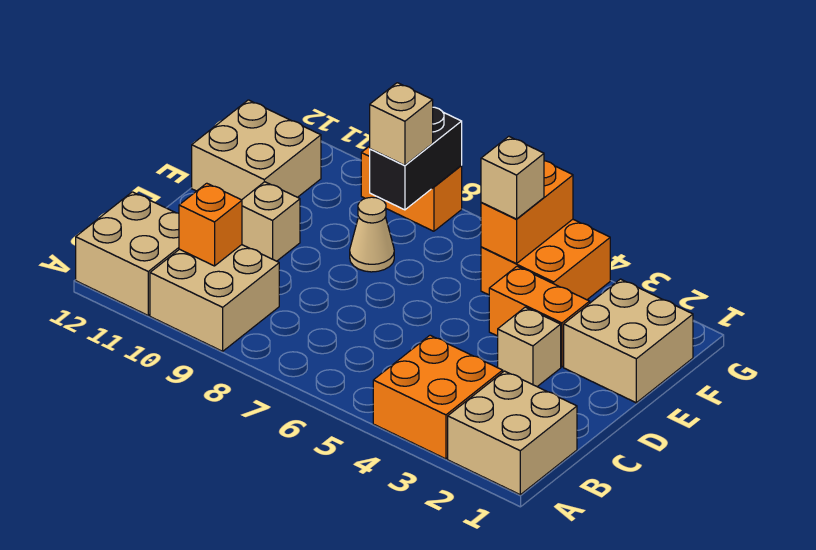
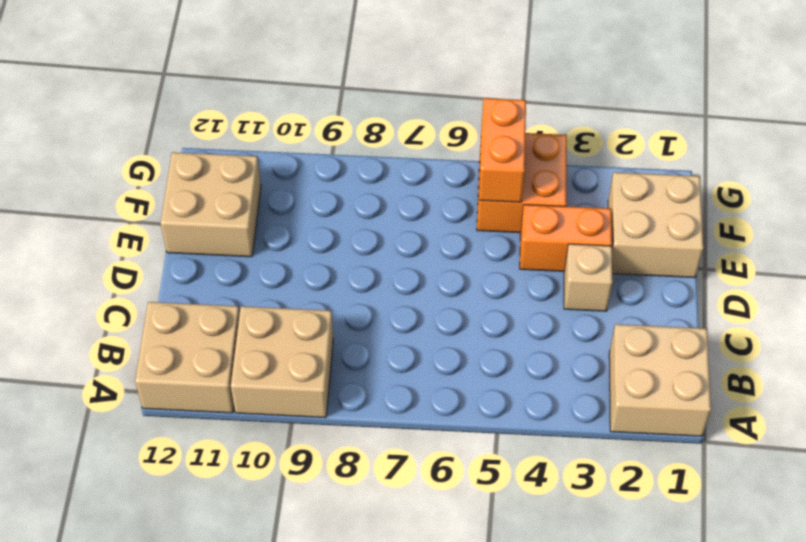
none -> orange 2x2 brick [373,335,503,459]
none -> tan 1x1 brick [242,182,300,261]
none -> tan 1x1 cone [350,197,394,272]

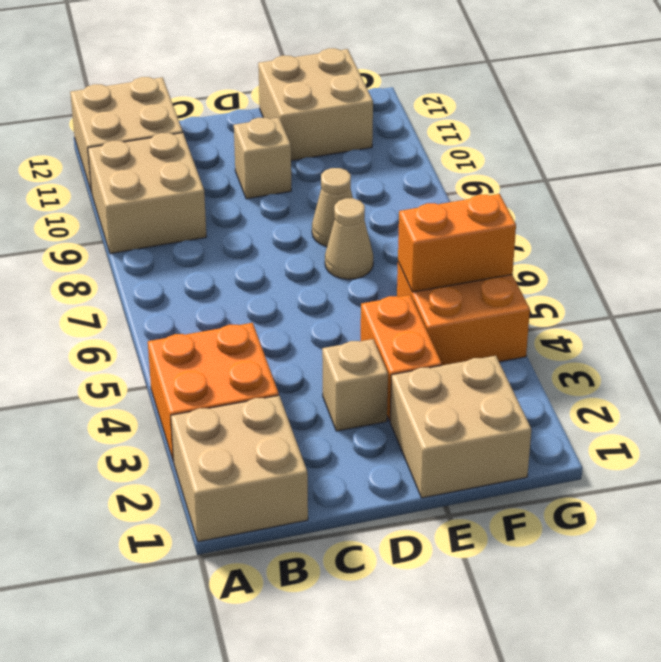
tan 1x1 cone [325,198,373,279] -> none
none -> orange 1x2 brick [361,146,462,231]
none -> orange 1x1 brick [179,183,242,266]
none -> black 1x2 brick [370,107,462,210]

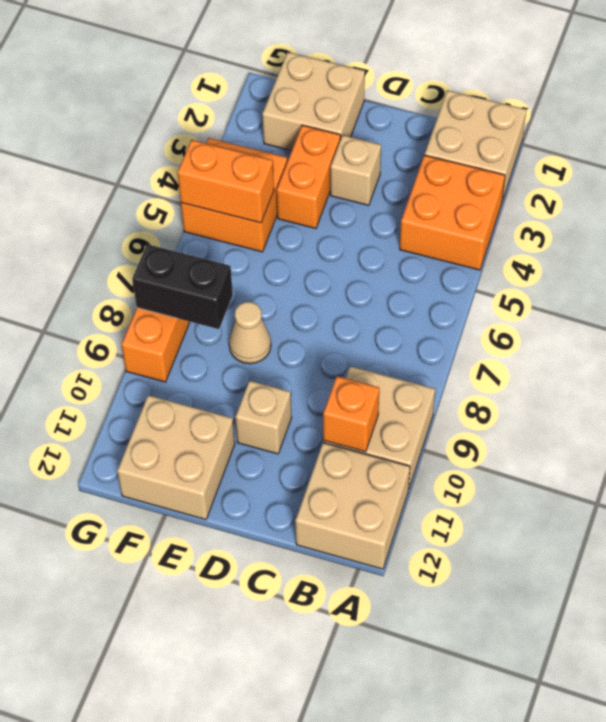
none -> tan 1x1 brick [481,136,544,219]
none -> tan 1x1 brick [370,83,433,165]

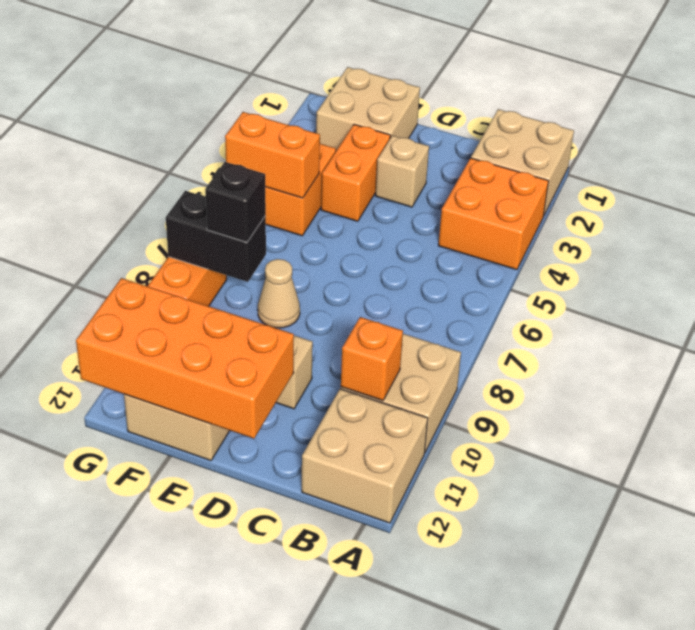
orange 2x4 brick [76,278,294,439] -> none
black 1x1 brick [205,162,266,242] -> tan 1x1 brick [370,83,433,165]
none -> tan 1x1 brick [481,136,544,219]

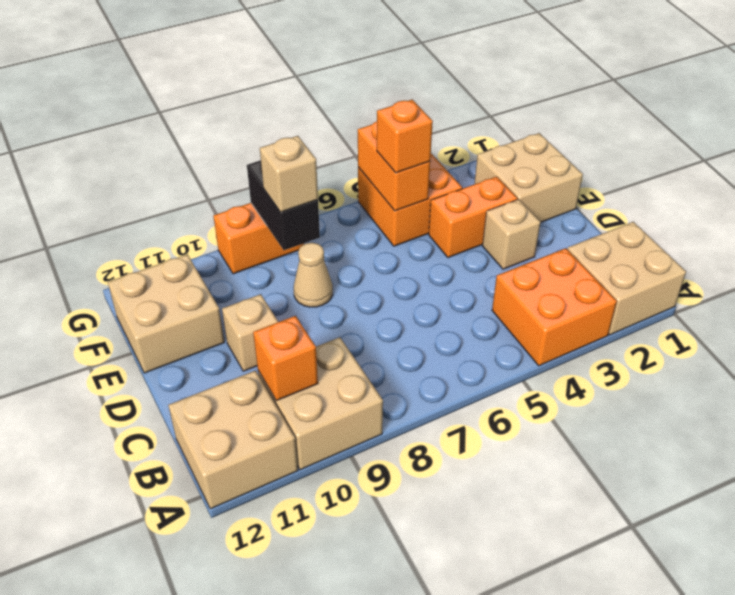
orange 1x1 brick [377,100,433,173] -> tan 1x1 brick [481,136,544,219]

